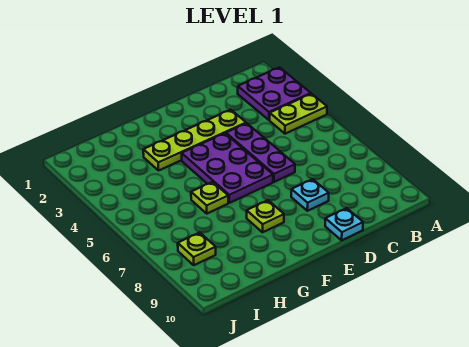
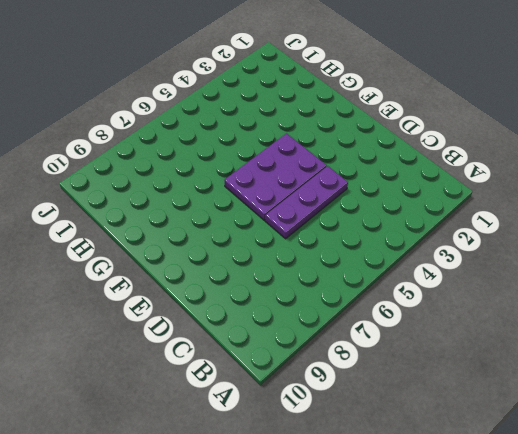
none -> purple 2x2 plate [238,67,311,120]
none -> lime 1x2 plate [270,94,327,134]

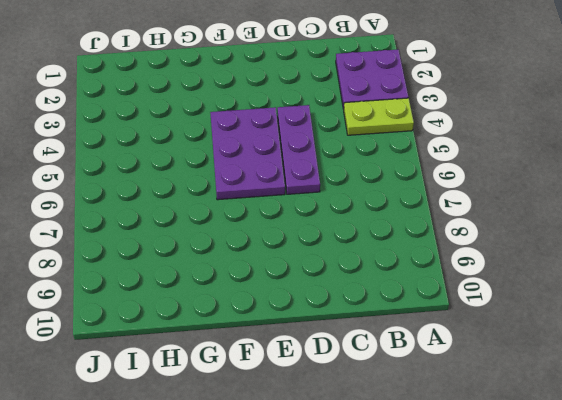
none -> lime 1x4 plate [143,110,246,170]
none -> cyan 1x1 plate [291,179,329,211]

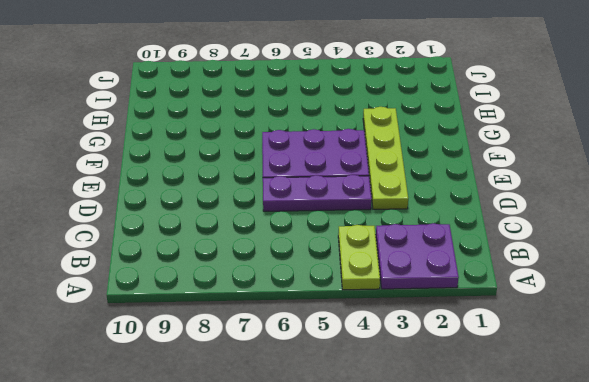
none -> cyan 1x1 plate [291,179,329,211]
none -> cyan 1x1 plate [325,208,363,240]

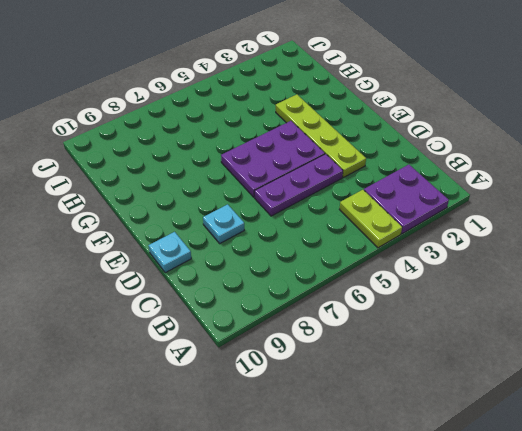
none -> lime 1x1 plate [247,200,284,232]
none -> lime 1x1 plate [191,182,228,214]

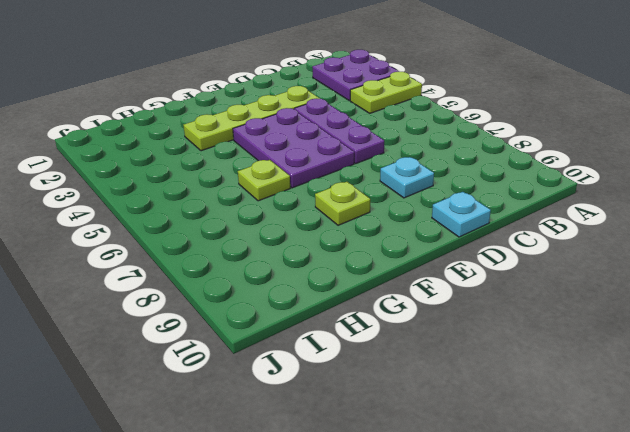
none -> lime 1x1 plate [178,233,216,265]

